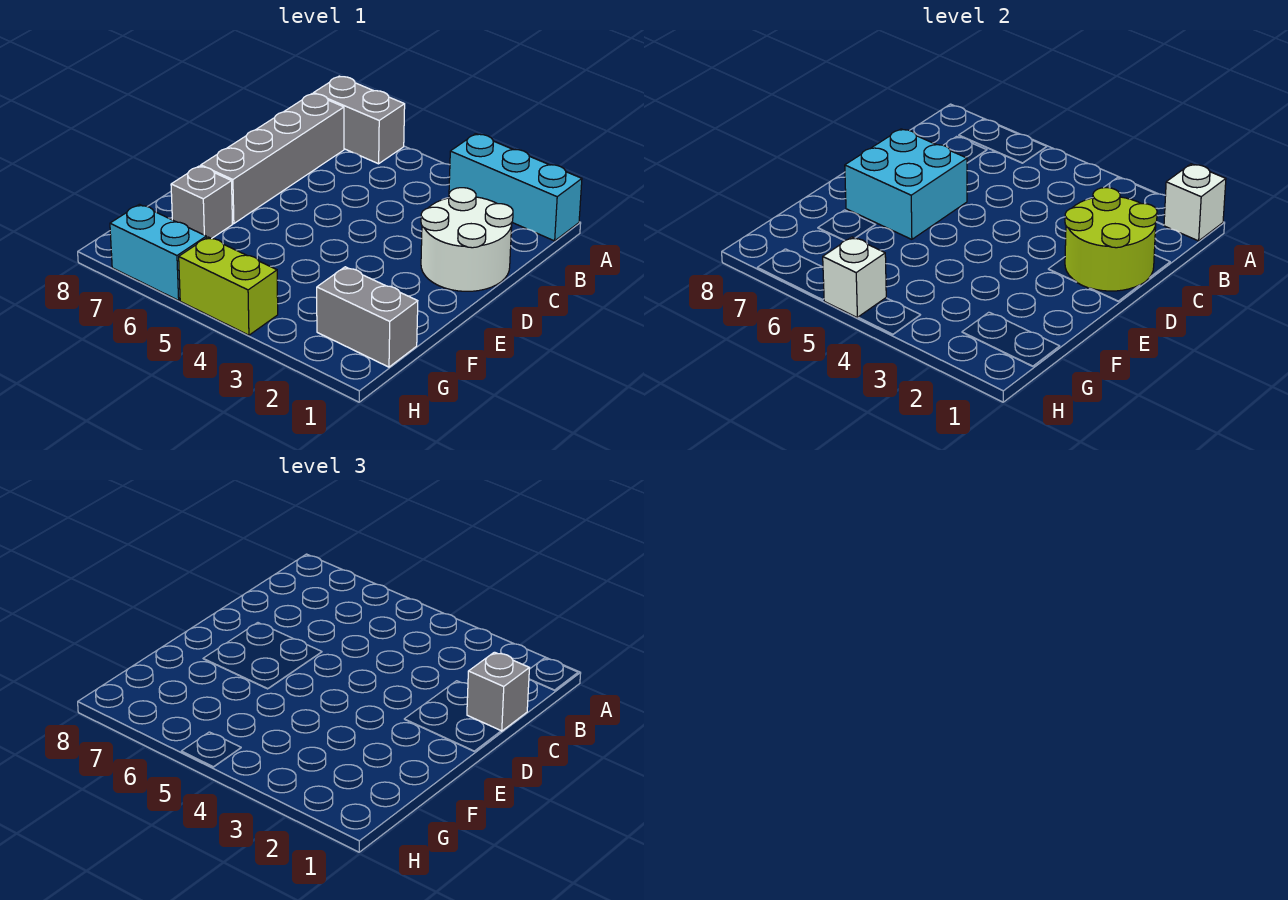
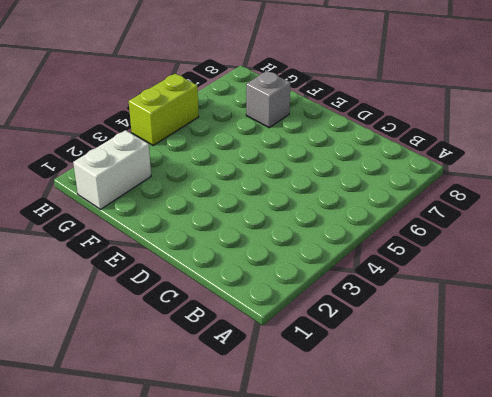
white 1x2 brick [73,130,151,209] -> grey 1x2 brick [317,267,418,367]
none -> cyan 1x3 brick [449,134,582,241]
none -> grey 1x2 brick [314,76,405,164]
none -> grey 1x4 brick [201,93,344,224]

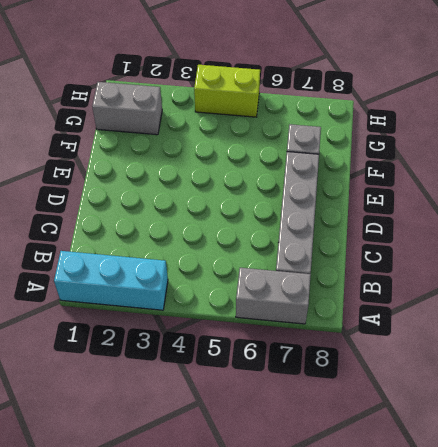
none -> white 2x2 round brick [421,188,513,291]
none -> cyan 1x2 brick [110,204,206,300]
none -> white 1x1 brick [1164,164,1226,241]

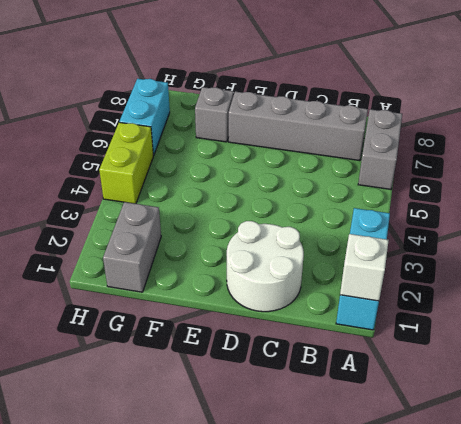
none -> lime 2x2 round brick [1065,188,1157,291]
none -> cyan 2x2 brick [845,129,967,239]
none -> white 1x1 brick [823,237,886,318]

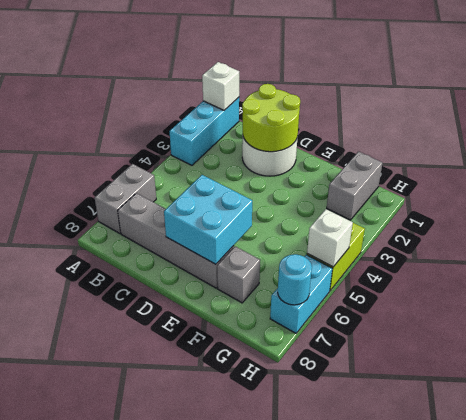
cyan 1x1 round brick [278,254,312,305] -> none
none -> grey 1x1 brick [467,652,529,731]

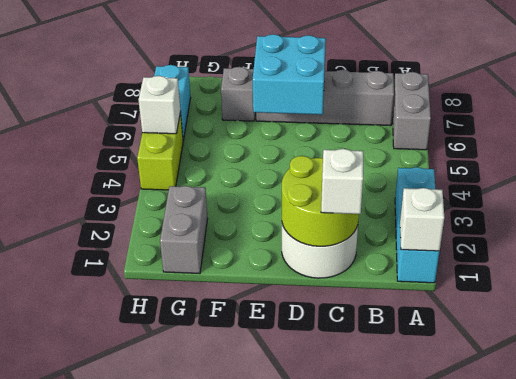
white 1x1 brick [321,149,363,214] -> grey 1x1 brick [467,652,529,731]

